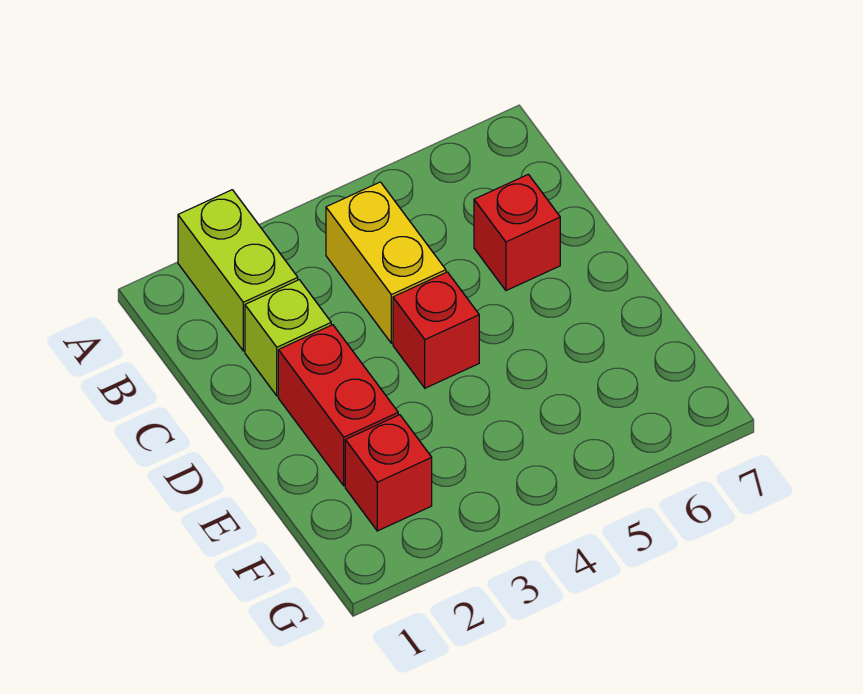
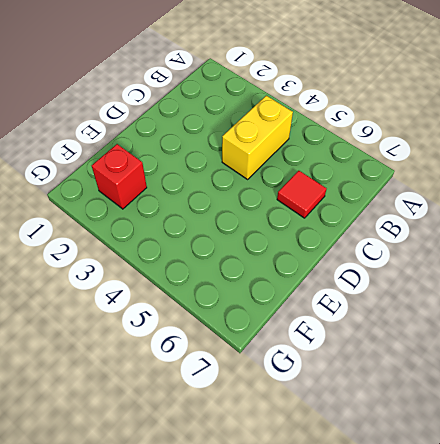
red 1x1 tile [277,171,327,218] -> red 1x1 brick [474,174,560,291]
none -> lime 1x2 brick [178,190,298,351]
none -> lime 1x1 brick [245,280,331,396]

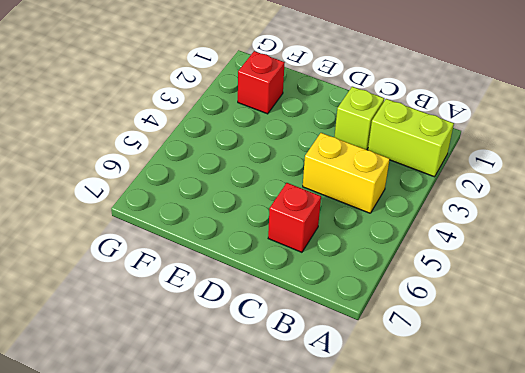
none -> red 1x2 brick [278,325,398,486]
none -> red 1x1 brick [393,272,479,388]

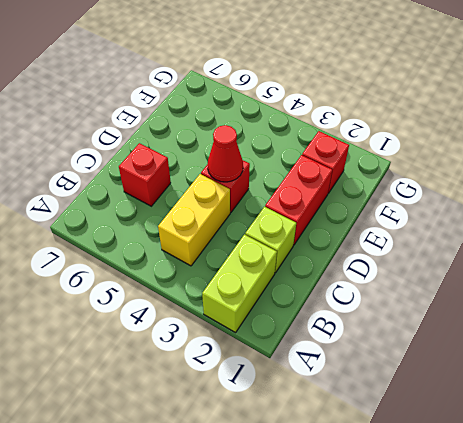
red 1x1 cone [208,125,243,182] -> none

